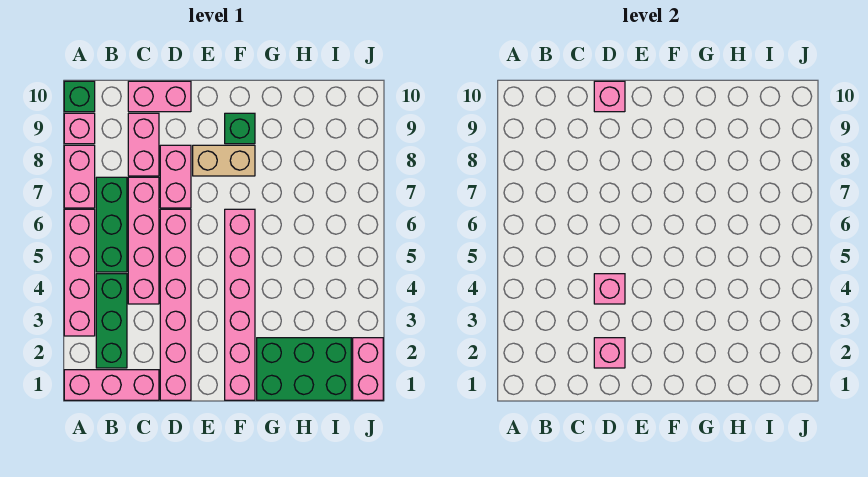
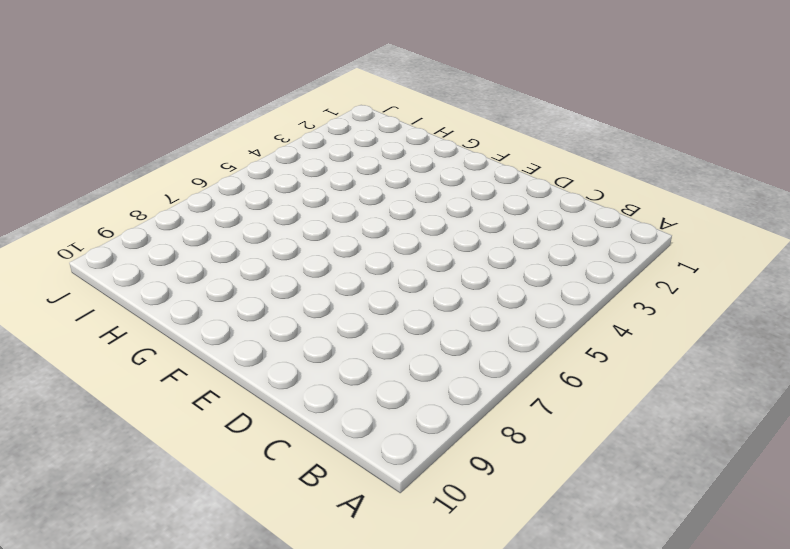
none -> pink 1x3 brick [64,370,159,400]
none -> pink 1x4 brick [64,209,95,336]
none -> pink 1x2 brick [64,145,95,208]

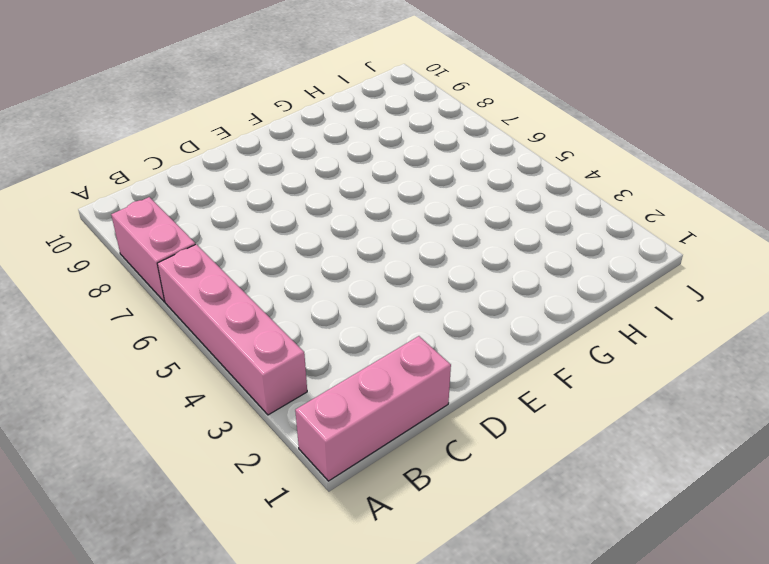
none -> pink 1x1 brick [64,113,95,144]
none -> green 1x1 brick [64,81,95,112]
none -> green 1x3 brick [96,274,127,368]

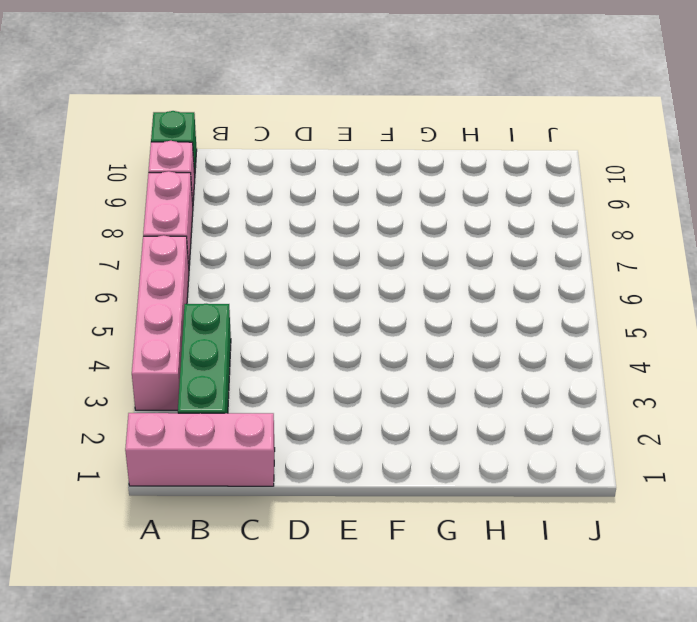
none -> green 1x3 brick [96,177,127,272]
none -> pink 1x4 brick [128,177,159,304]
none -> pink 1x2 brick [128,113,159,176]

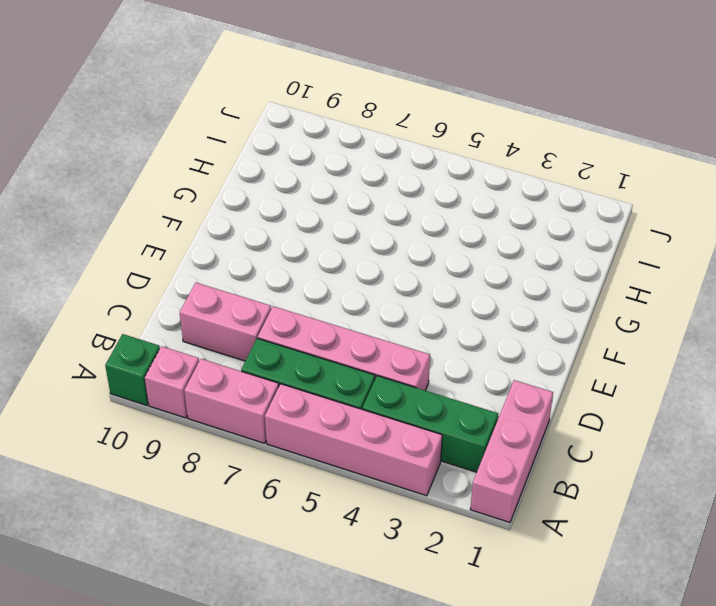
none -> pink 1x2 brick [128,81,191,112]
none -> pink 1x6 brick [160,209,191,400]
none -> pink 1x2 brick [160,145,191,208]

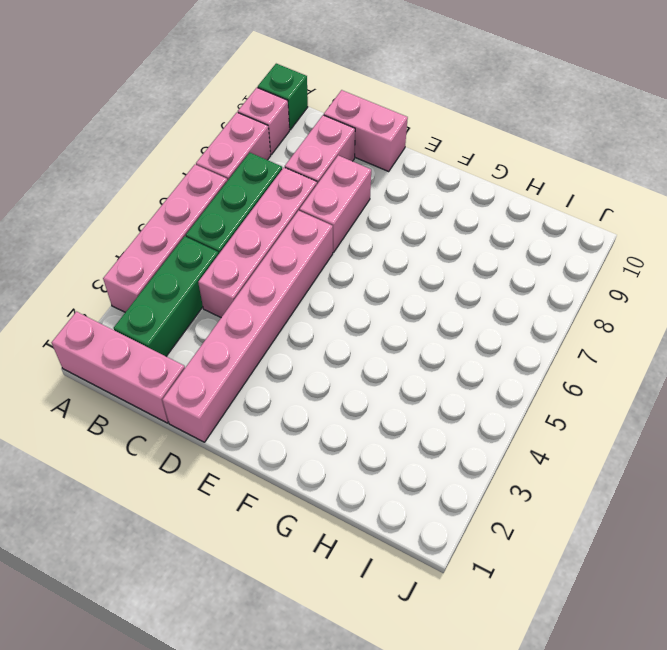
none -> tan 1x2 brick [193,145,255,176]
none -> pink 1x6 brick [225,209,255,400]
none -> green 1x1 brick [225,113,255,144]

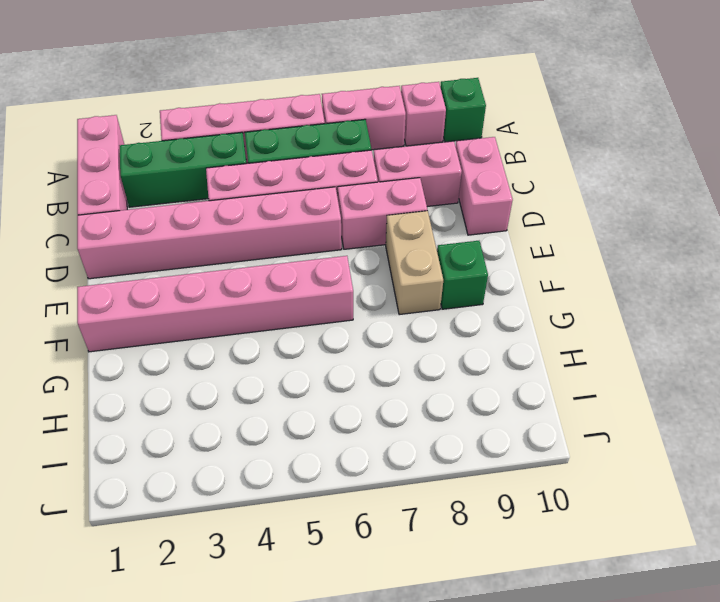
none -> green 2x3 brick [257,338,351,400]
none -> pink 1x2 brick [353,338,383,400]
none -> pink 1x1 brick [594,338,625,368]

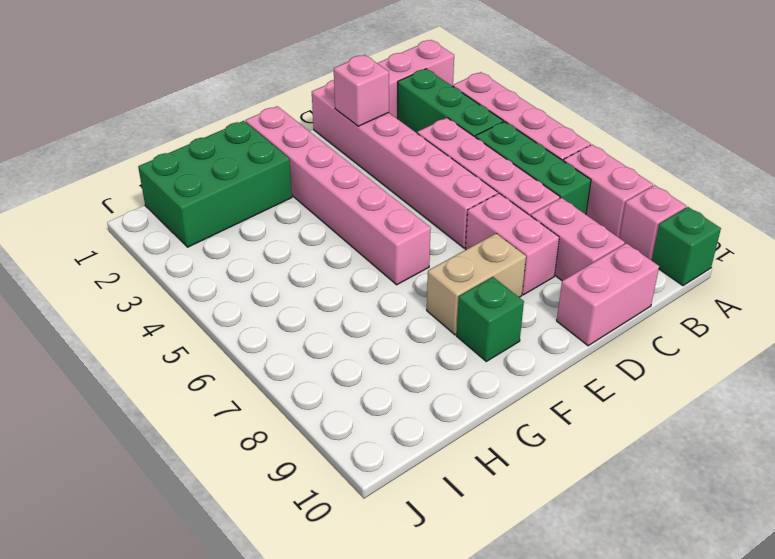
none -> pink 1x2 brick [353,338,383,400]
none -> pink 1x1 brick [594,274,625,304]
none -> pink 1x1 brick [594,81,625,112]

